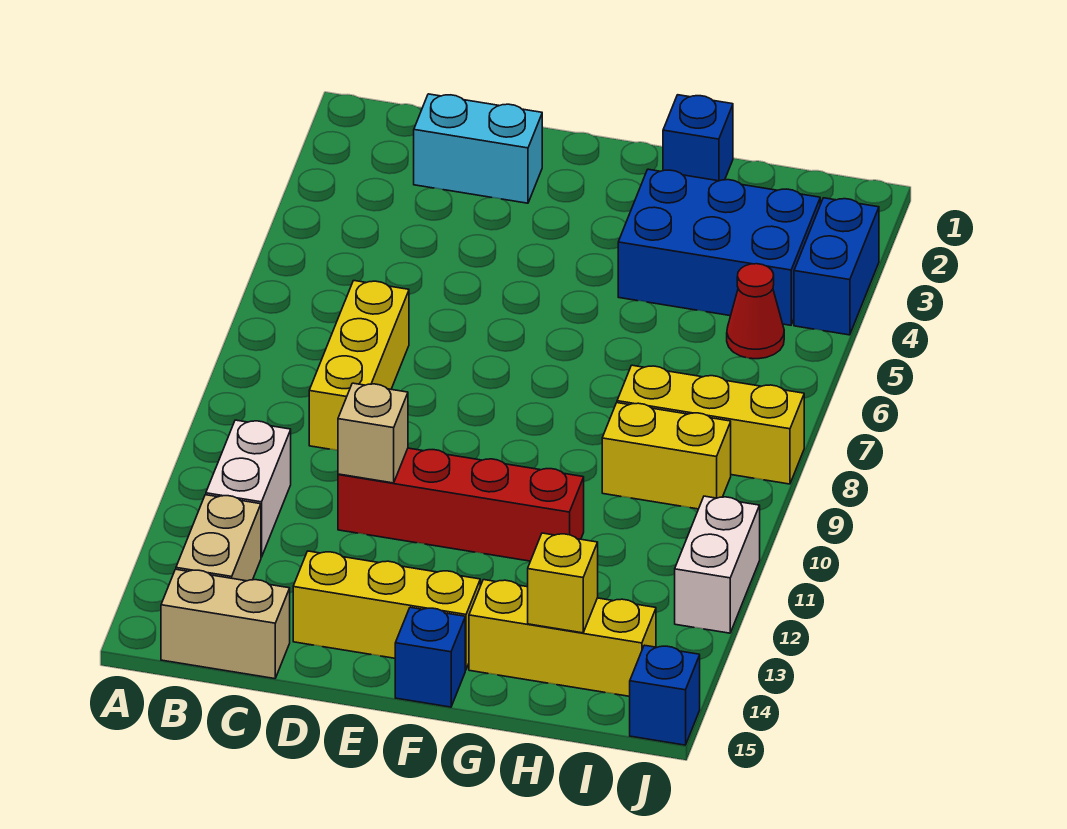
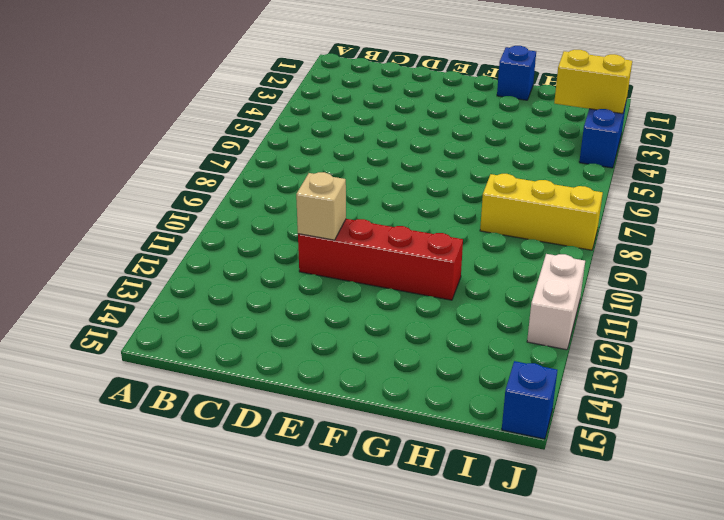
yellow 1x2 brick [554,50,632,114] -> yellow 1x2 brick moved to [602,403,731,509]
none -> white 1x2 brick [206,420,291,557]
none -> tan 1x2 brick [176,495,261,581]
none -> tan 1x2 brick [161,569,290,679]

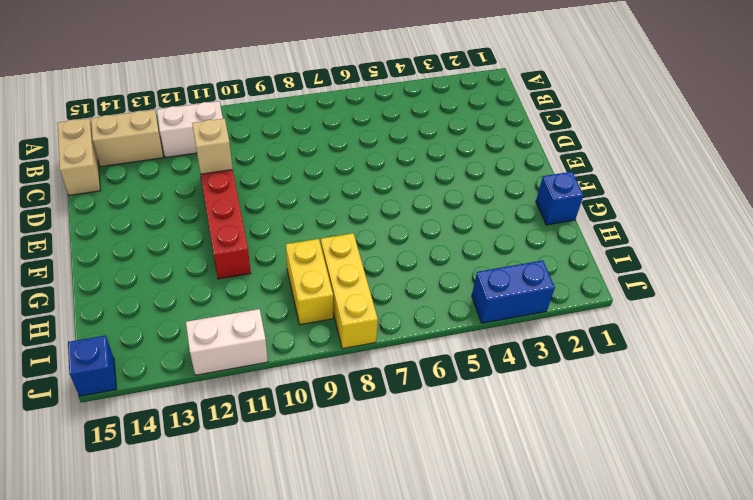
none -> cyan 1x2 brick [414,94,542,203]
none -> yellow 1x3 brick [309,281,409,450]
none -> yellow 1x3 brick [293,551,480,670]

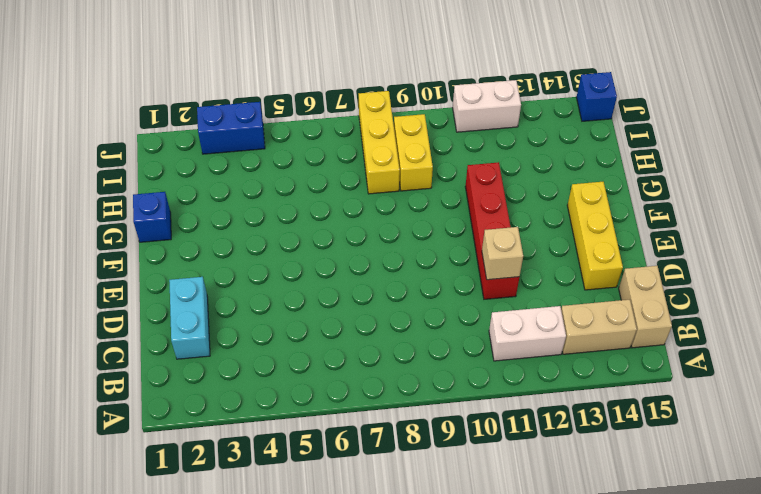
none -> yellow 1x3 brick [309,281,409,450]
none -> blue 1x1 brick [395,607,465,707]
none -> blue 2x3 brick [618,169,820,325]

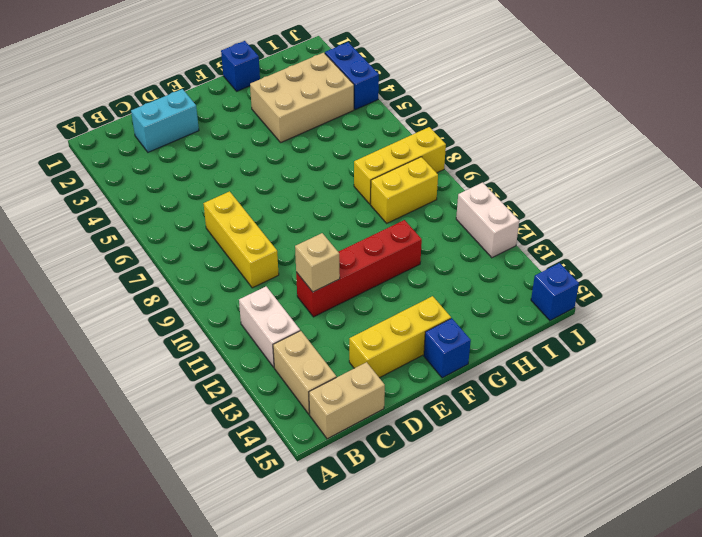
tan 2x3 brick [250,53,354,142] -> blue 2x3 brick [618,169,820,325]
none -> yellow 1x3 brick [469,580,656,696]
none -> red 1x1 cone [727,264,784,359]
none -> yellow 1x1 brick [528,533,598,633]

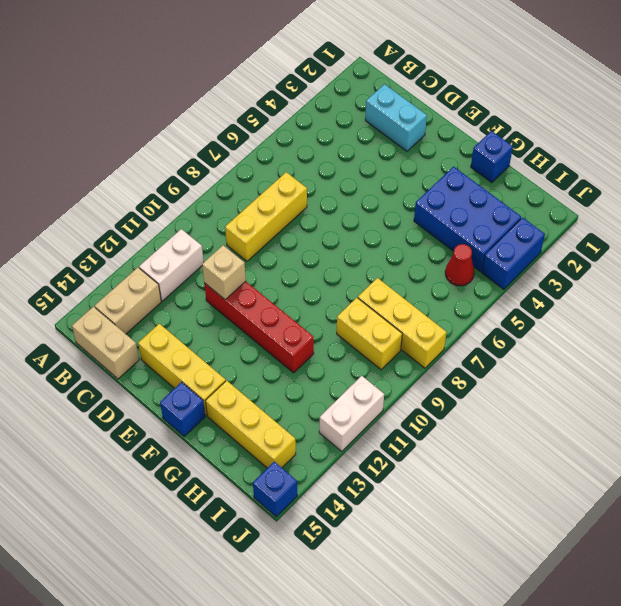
none -> yellow 1x1 brick [528,533,598,633]

